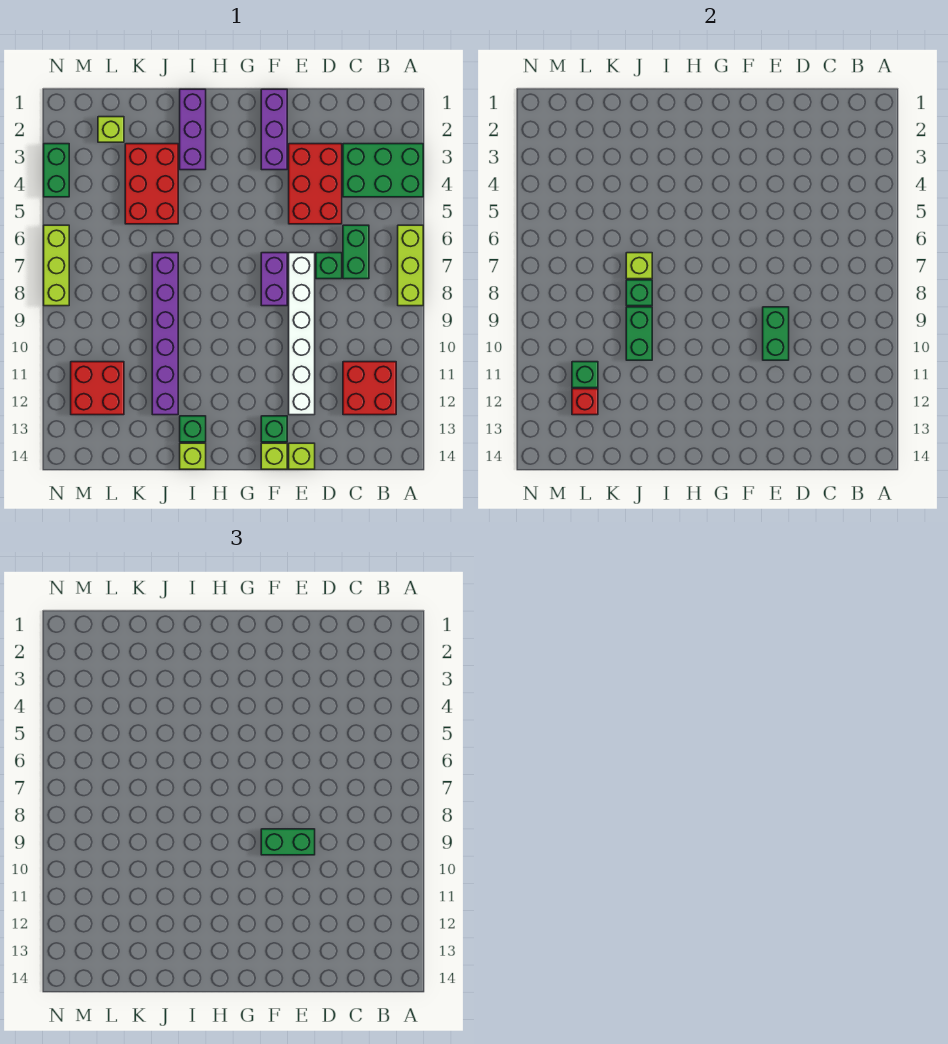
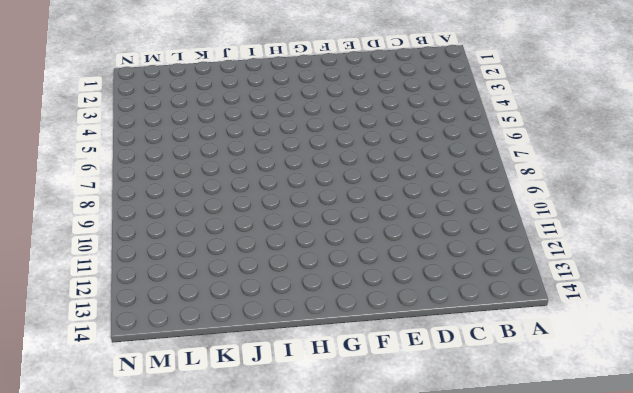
none -> green 2x3 brick [343,144,423,197]
none -> lime 1x3 brick [398,225,423,306]
none -> red 2x2 brick [343,362,396,415]

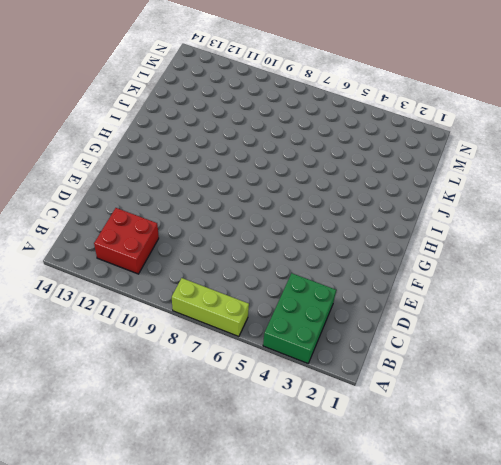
none -> green 1x2 brick [343,225,369,279]
none -> red 2x3 brick [289,144,342,224]
none -> green 1x1 brick [316,253,342,279]

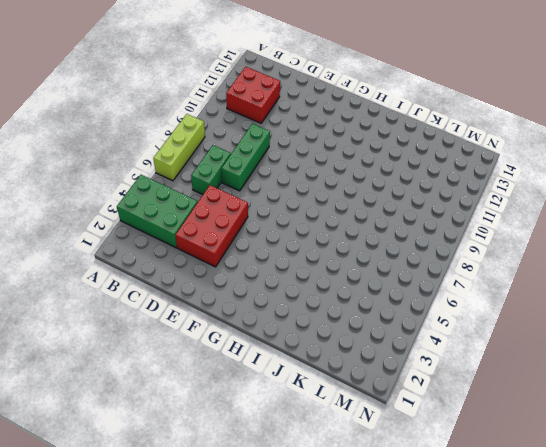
green 1x3 brick [221,124,270,191] -> green 1x1 brick [316,253,342,279]
none -> white 1x6 brick [289,253,315,415]
none -> lime 1x1 brick [289,443,315,469]
none -> purple 1x3 brick [261,89,287,170]

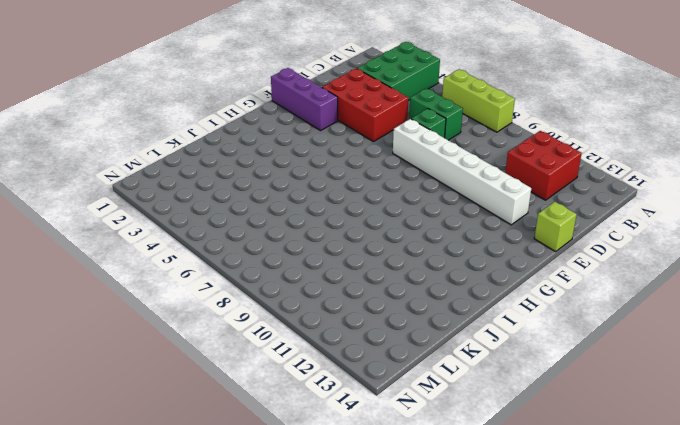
none -> purple 1x2 brick [261,253,287,306]
none -> green 1x1 brick [261,416,287,442]
none -> lime 1x1 brick [261,443,287,469]

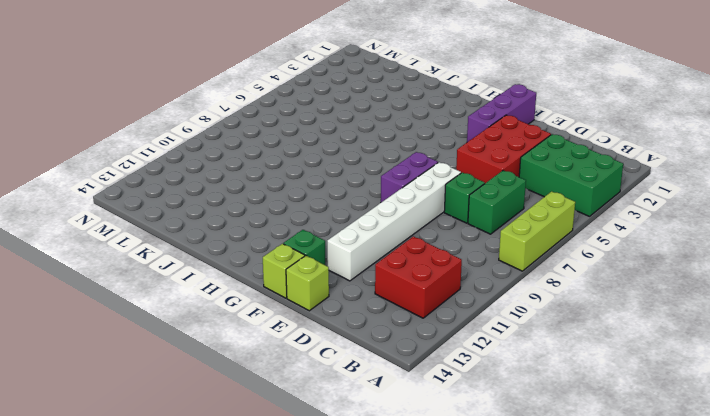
none -> purple 1x3 brick [180,89,206,170]
none -> green 1x1 brick [180,416,206,442]
none -> lime 1x1 brick [180,443,206,469]

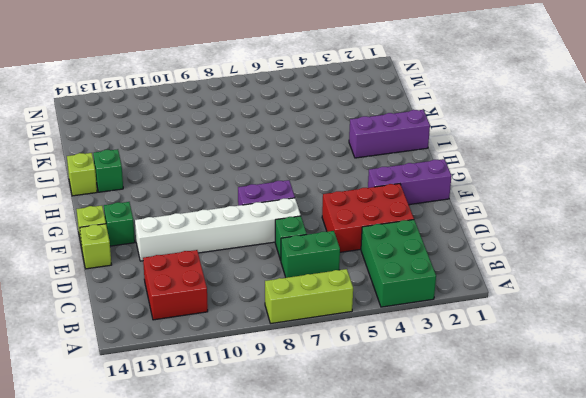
none -> red 2x3 brick [125,144,178,224]
none -> purple 1x6 brick [152,253,178,415]
none -> lime 1x1 brick [98,117,124,142]

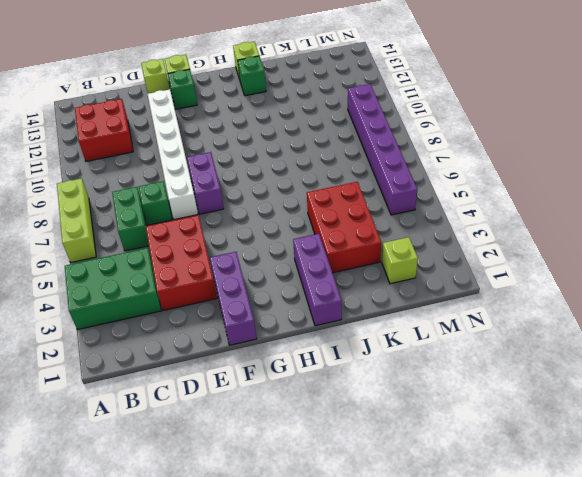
purple 1x6 brick [348,84,417,215] -> purple 1x6 brick moved to [152,253,178,415]
none -> red 2x2 brick [71,362,124,415]
none -> green 1x2 brick [44,144,69,197]
none -> lime 1x3 brick [44,225,69,306]

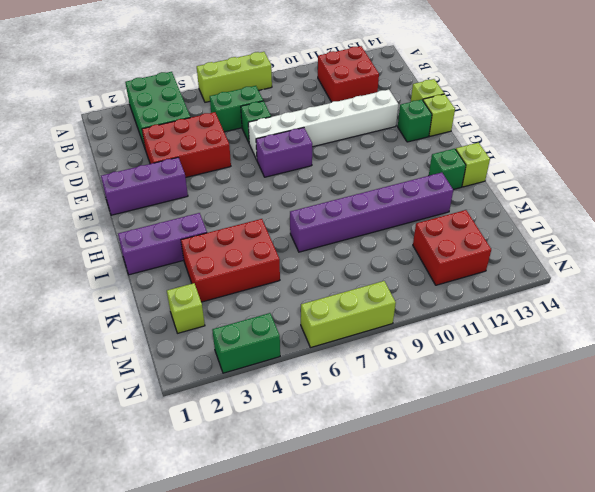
none -> green 1x2 brick [763,307,789,360]
none -> lime 1x1 brick [626,253,652,279]
none -> green 1x1 brick [626,280,652,306]

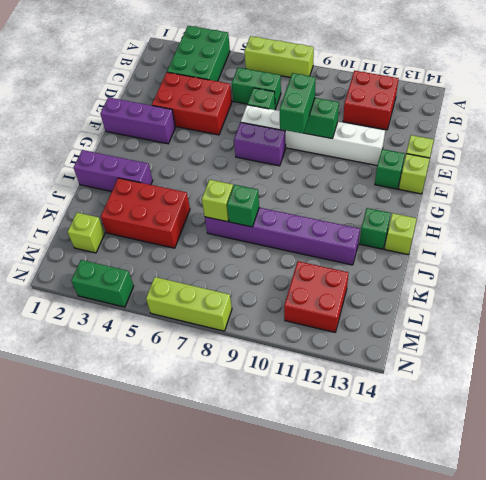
none -> green 1x2 brick [626,307,652,360]
none -> green 1x1 brick [572,362,598,388]
none -> red 1x1 brick [572,389,598,415]

